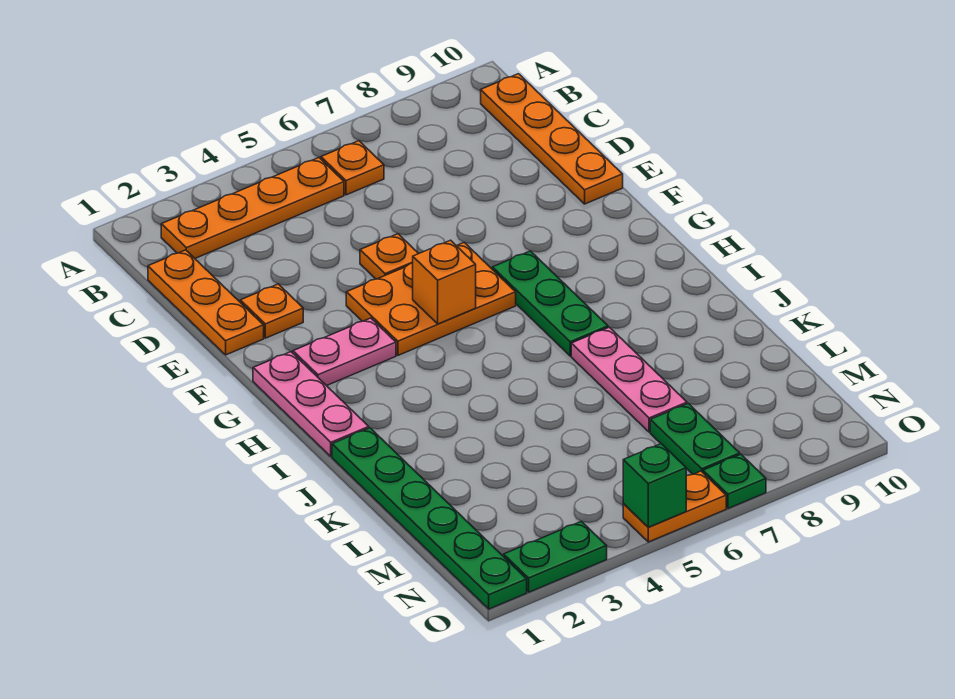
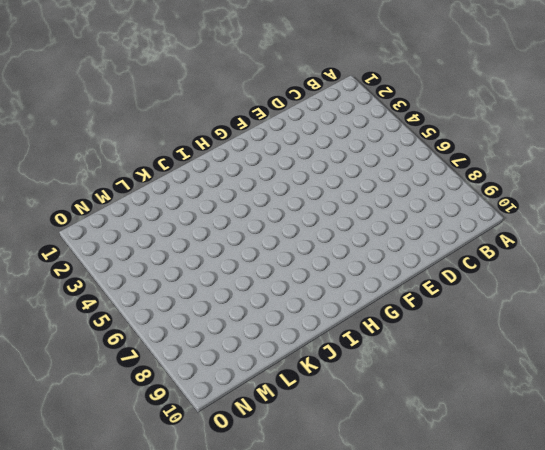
none -> orange 1x4 plate [161,158,344,258]
none -> orange 1x1 plate [321,141,384,195]
none -> orange 1x4 plate [481,74,623,204]

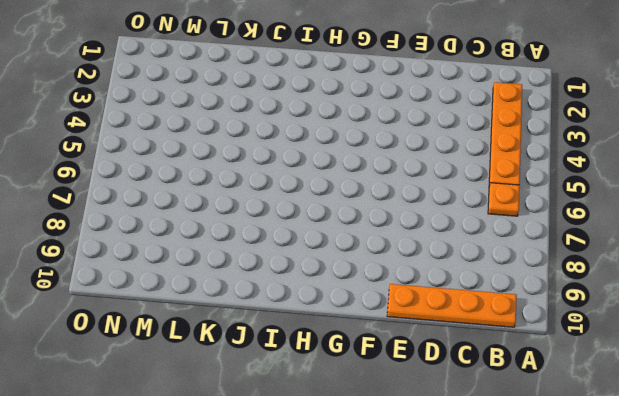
none -> orange 1x3 plate [148,250,264,355]
none -> orange 1x1 plate [240,284,303,338]
none -> orange 1x1 plate [360,234,419,279]

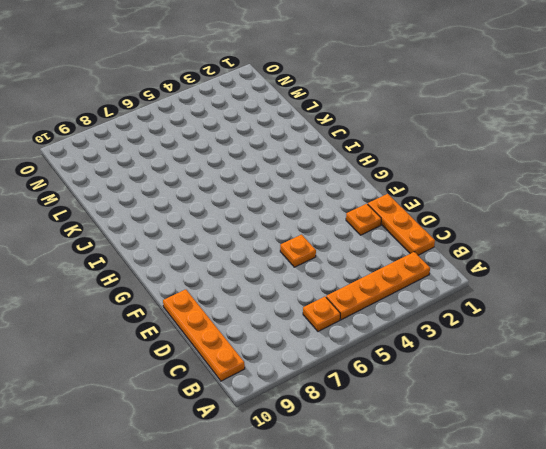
none -> orange 2x3 plate [346,243,516,355]
none -> pink 1x3 plate [253,352,369,457]
none -> pink 1x2 plate [293,318,396,386]

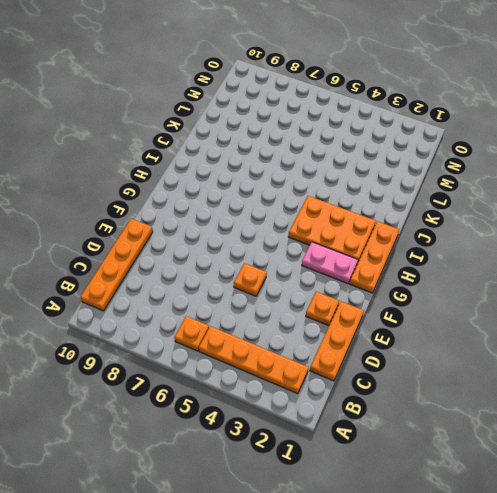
orange 1x3 plate [350,221,399,293] -> pink 1x3 plate [253,352,369,457]
orange 2x3 plate [288,196,376,261] -> orange 2x3 plate moved to [346,243,516,355]
none -> green 1x3 plate [492,251,608,356]
none -> green 1x6 plate [332,428,527,609]
none -> pink 1x3 plate [571,327,687,432]

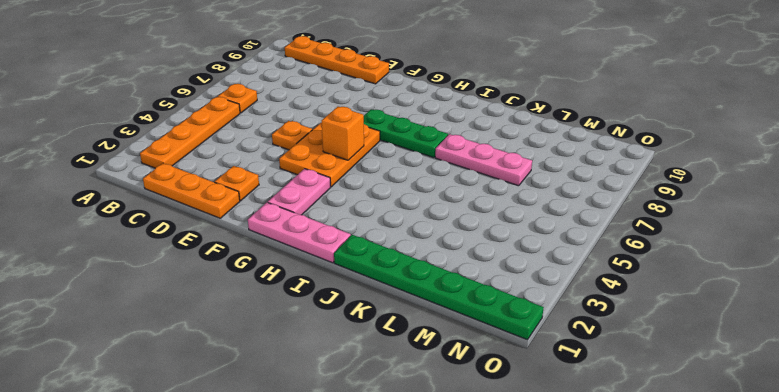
none -> green 1x2 plate [650,404,740,474]
none -> green 1x2 plate [504,521,607,592]
none -> orange 1x2 plate [623,471,726,542]

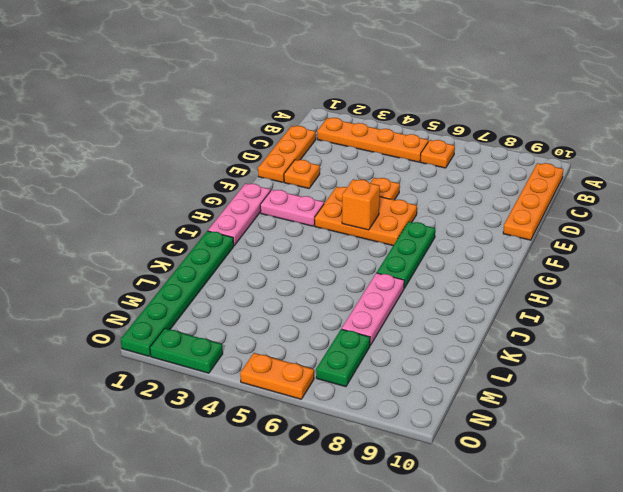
none -> green 1x1 plate [703,454,766,509]
none -> green 1x1 brick [623,444,686,527]

